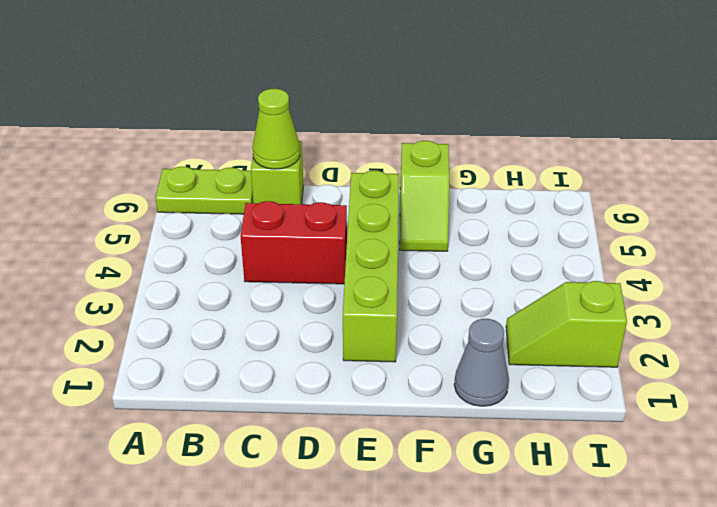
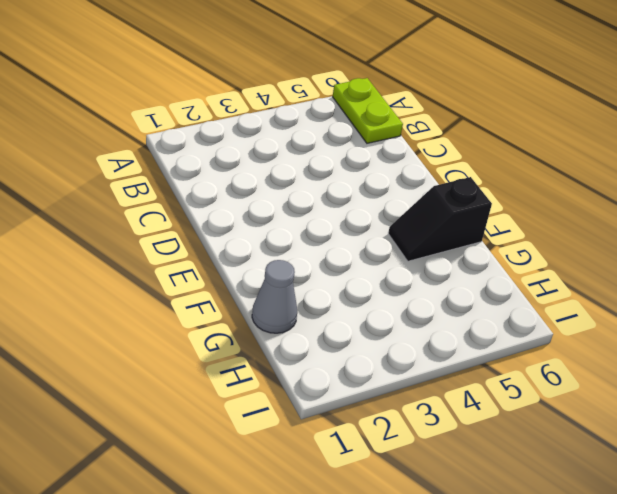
black 1x2 slope [388,177,492,261] -> lime 1x2 slope [400,141,450,251]
none -> red 1x2 brick [240,201,347,284]
none -> lime 1x1 brick [251,141,304,204]

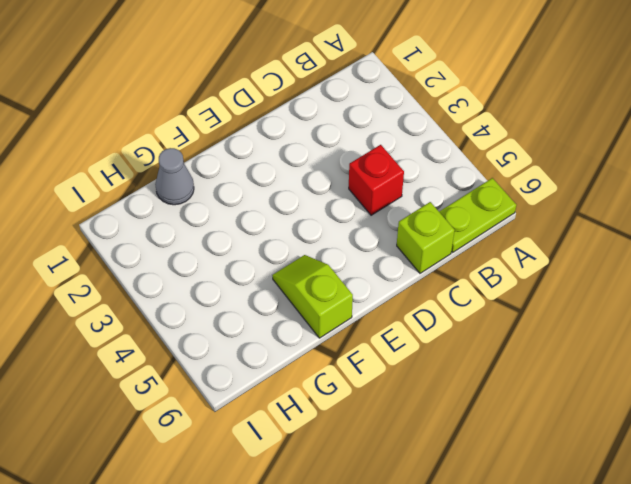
red 1x1 brick [349,145,404,215] -> red 1x2 brick [240,201,347,284]
none -> lime 1x4 brick [343,171,399,362]
none -> lime 1x2 slope [506,281,627,367]

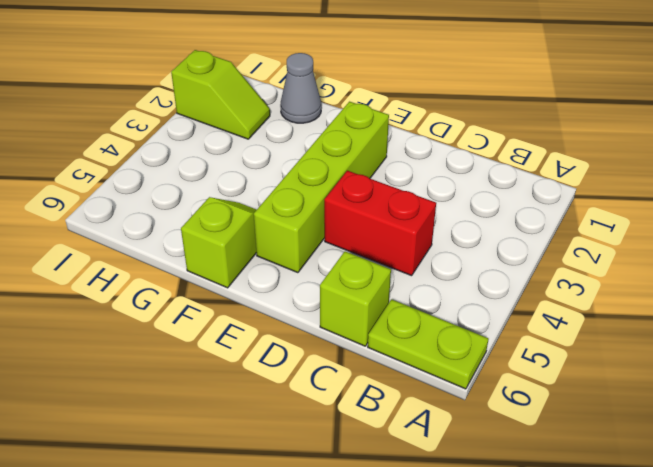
none -> lime 1x1 cone [253,89,300,169]

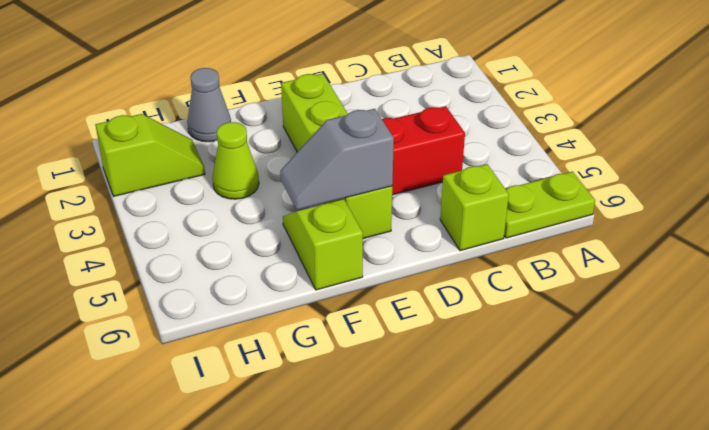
grey 1x2 slope [280,109,394,210] -> none
lime 1x1 cone [213,122,259,199] -> lime 1x1 cone moved to [253,89,300,169]

